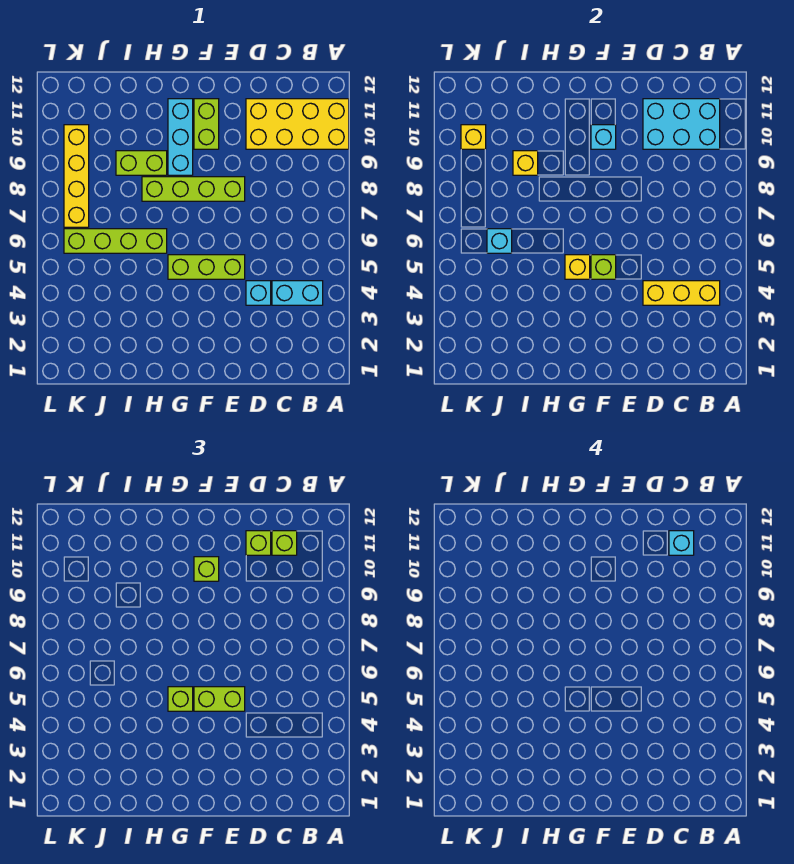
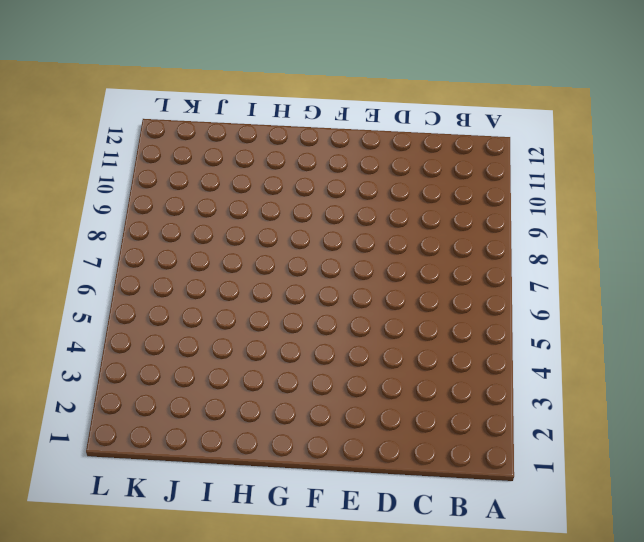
none -> yellow 2x4 brick [246,99,349,149]
none -> cyan 1x2 brick [272,281,323,305]
none -> cyan 1x1 brick [246,281,271,305]

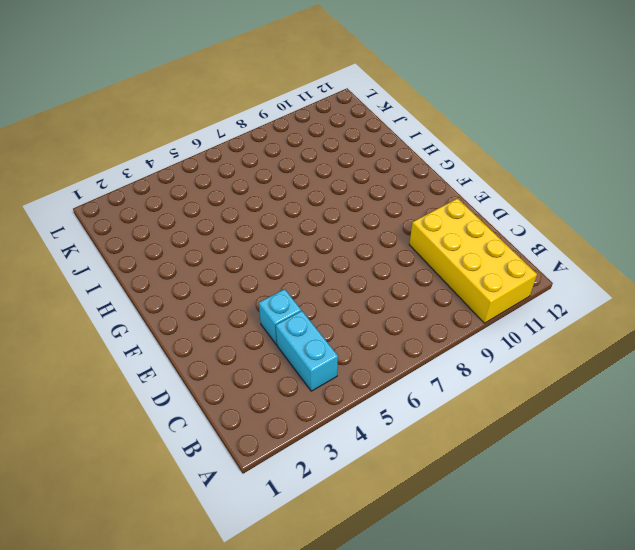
none -> lime 1x3 brick [168,255,245,279]
none -> lime 1x4 brick [142,177,245,201]
none -> lime 1x2 brick [194,99,219,149]

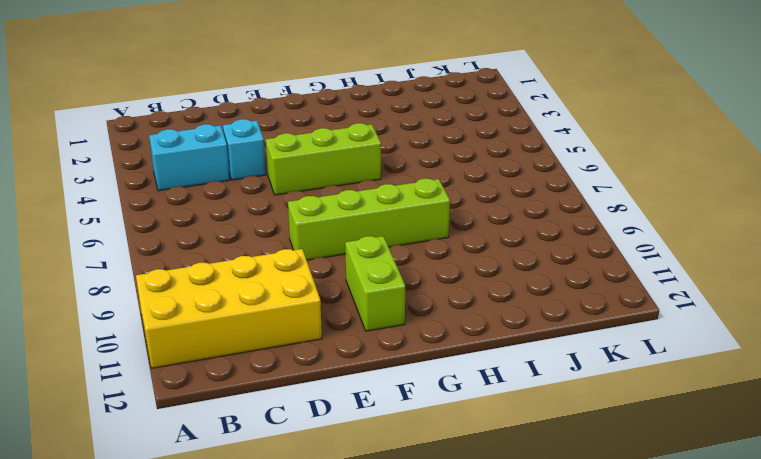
none -> cyan 1x3 brick [168,99,193,175]
none -> lime 1x4 brick [64,229,167,253]
none -> lime 1x2 brick [116,151,167,175]

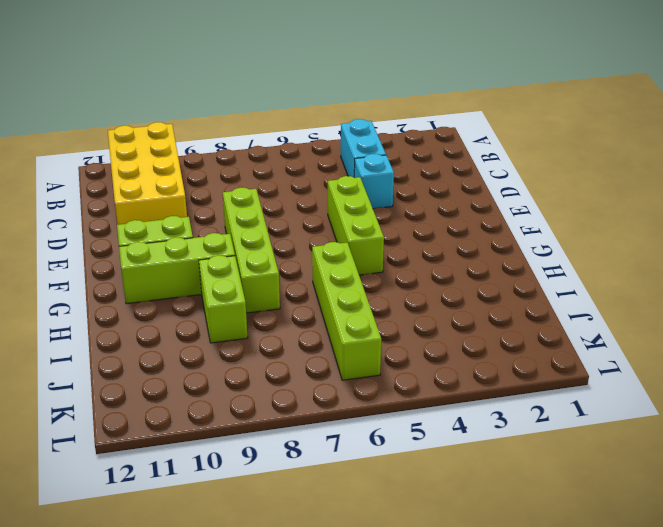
lime 1x3 brick [119,233,235,304] -> cyan 1x3 brick [168,99,193,175]
none -> yellow 1x4 brick [64,125,89,227]
none -> yellow 1x3 brick [643,281,720,305]
none -> cyan 2x3 brick [643,99,720,149]

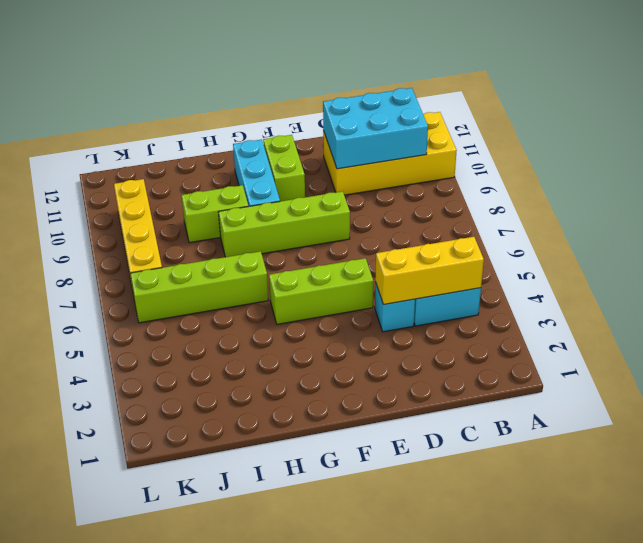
none -> lime 1x1 brick [591,255,616,279]
none -> cyan 1x1 brick [591,125,616,149]
none -> yellow 1x1 brick [565,255,590,279]

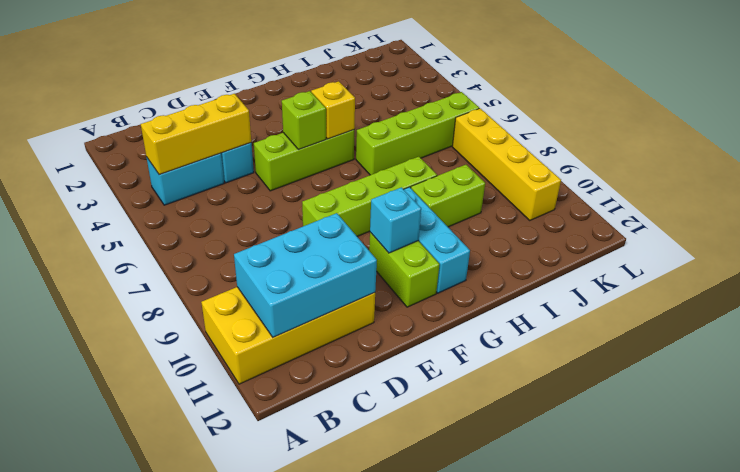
none -> yellow 1x1 brick [513,151,538,175]
none -> cyan 1x1 brick [487,229,512,253]
none -> yellow 1x1 brick [461,125,486,149]

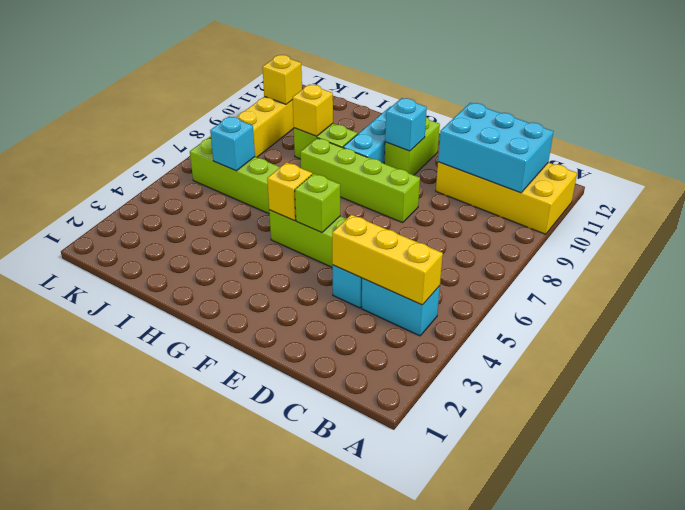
none -> lime 1x1 brick [272,531,297,555]
none -> lime 1x1 brick [246,531,271,555]
none -> lime 1x2 brick [194,687,245,711]

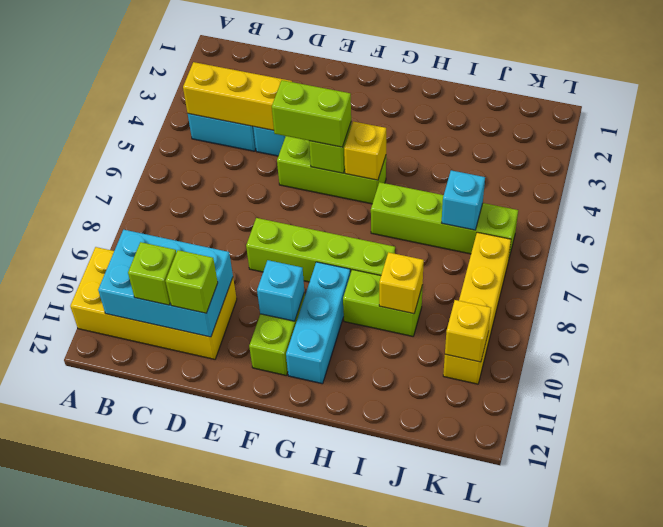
none -> lime 1x1 brick [194,557,219,581]
none -> lime 1x1 brick [168,687,193,711]
none -> cyan 1x1 brick [669,531,694,555]

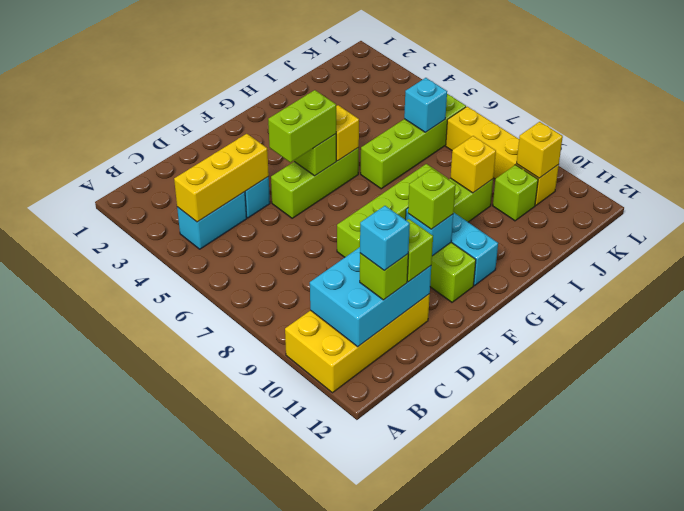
lime 1x1 brick [493,165,538,221] -> lime 1x1 brick moved to [168,687,193,711]

